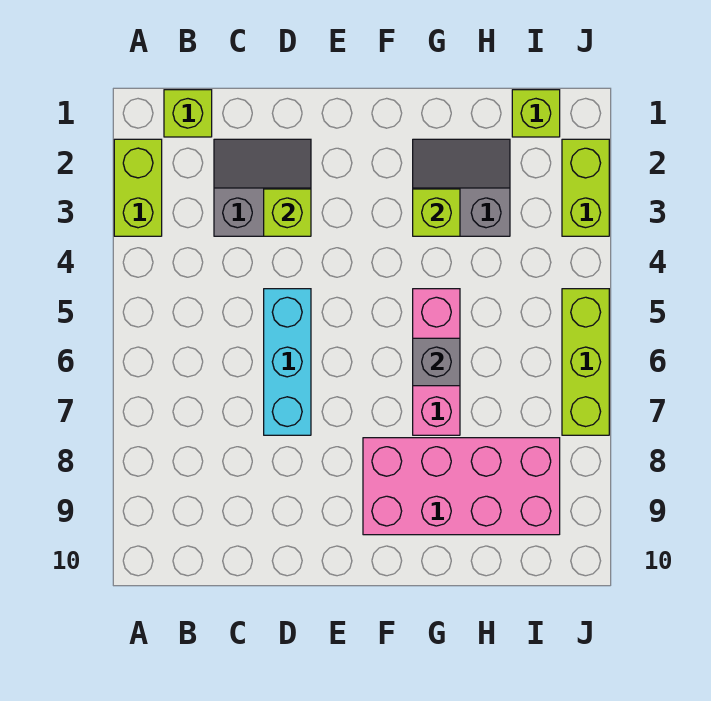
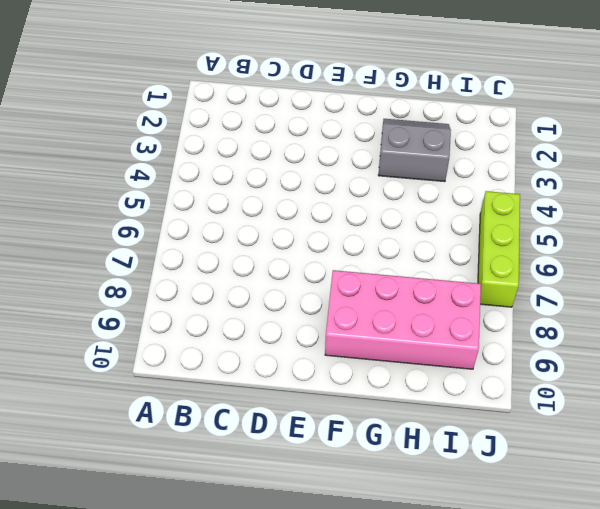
none -> lime 1x2 brick [114,139,162,236]
none -> lime 1x1 brick [164,90,212,137]
none -> grey 2x2 slope [214,139,311,236]

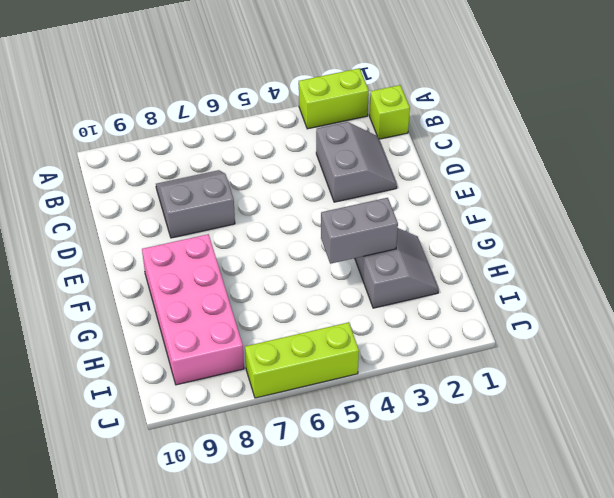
grey 2x2 slope [156,170,235,238] -> cyan 1x3 brick [264,289,311,435]
grey 1x2 brick [321,198,398,264] -> lime 1x1 brick [413,189,460,236]
none -> pink 1x3 brick [413,289,460,435]
none -> lime 1x1 brick [512,90,560,137]
none -> lime 1x2 brick [562,139,609,236]

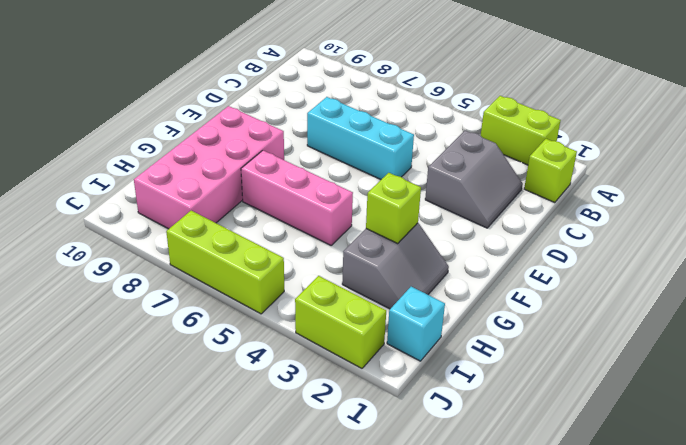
cyan 1x1 brick [387,287,445,361] -> lime 1x1 brick [512,90,560,137]
none -> lime 1x1 brick [264,189,311,236]
none -> grey 1x1 brick [413,338,460,386]

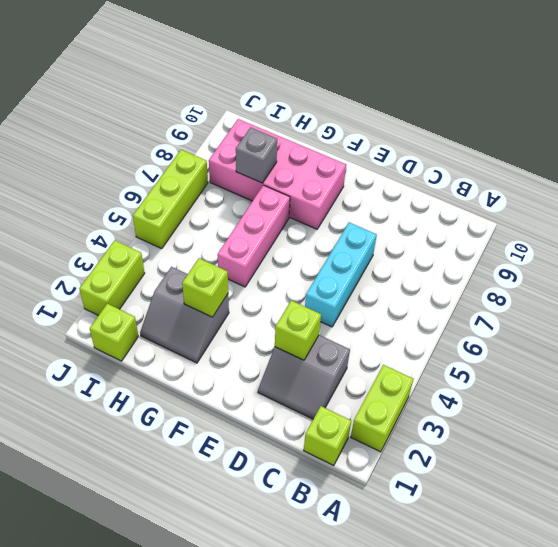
grey 1x1 brick [236,127,277,183] -> grey 1x1 brick moved to [413,338,460,386]

